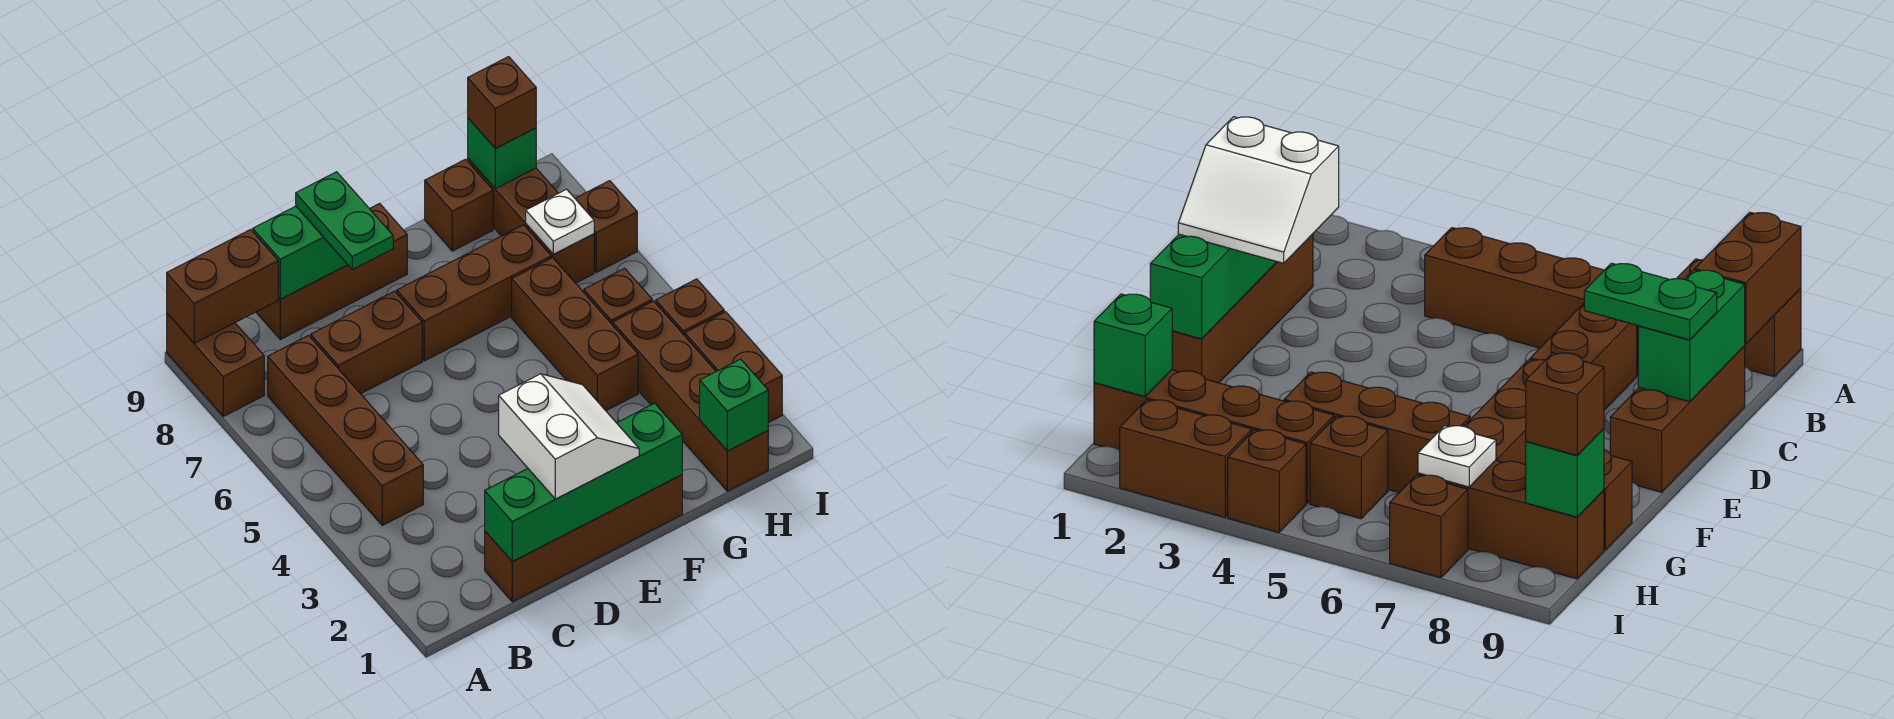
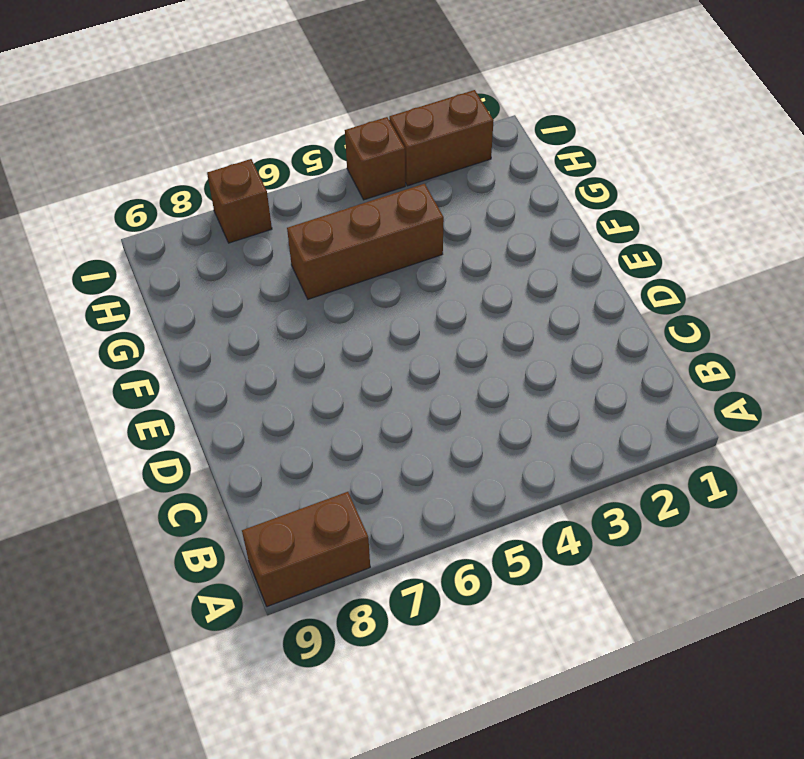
none -> brown 1x4 brick [268,335,423,525]
none -> brown 1x4 brick [485,475,682,602]
none -> brown 1x2 brick [311,291,422,394]

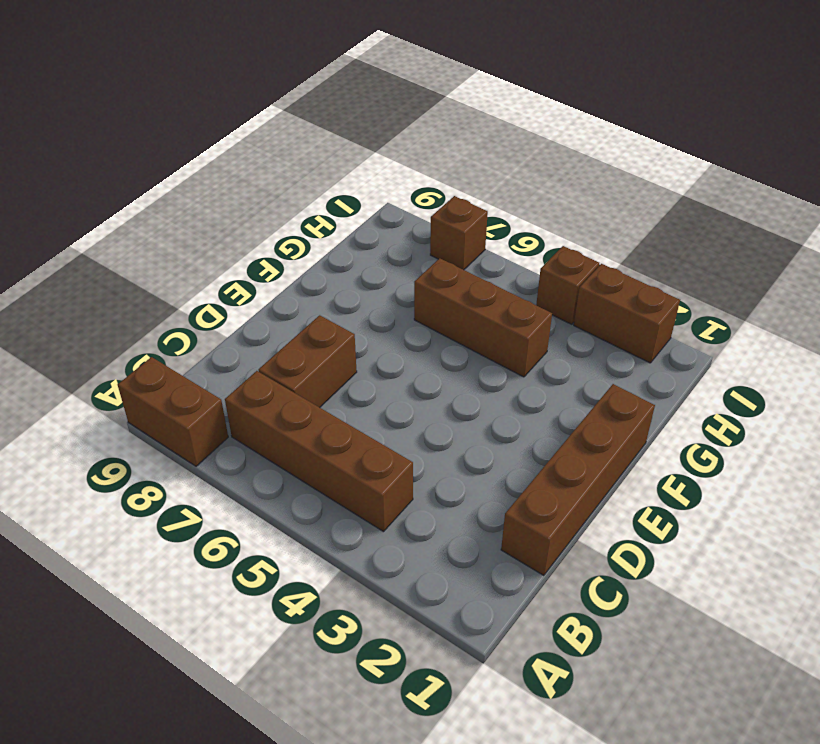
none -> brown 1x3 brick [256,204,407,339]
none -> brown 1x3 brick [397,225,551,361]
none -> brown 1x1 brick [425,159,493,251]

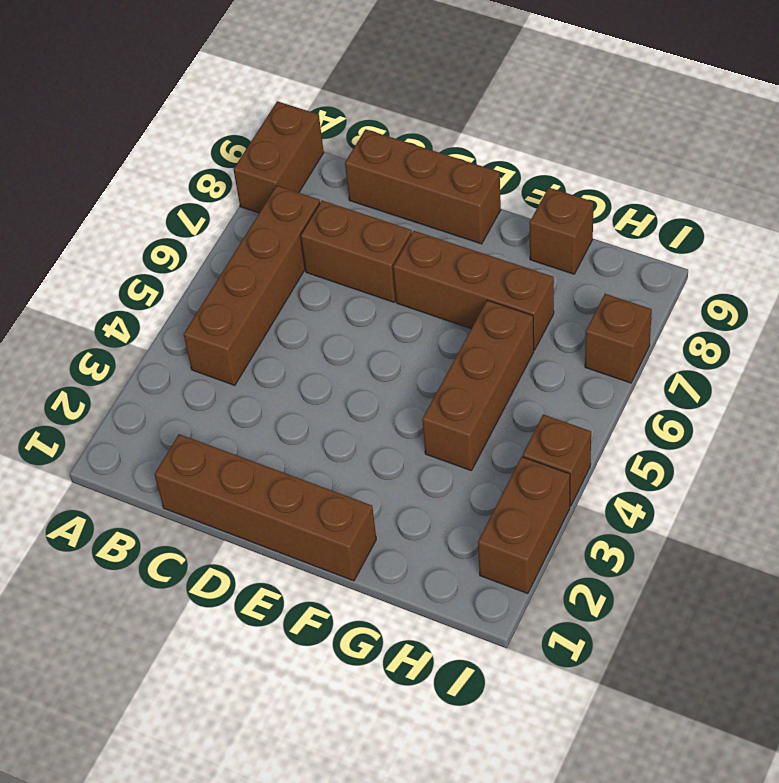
none -> brown 1x4 brick [613,301,768,491]
none -> brown 1x1 brick [584,268,652,325]
none -> brown 1x3 brick [468,159,594,283]

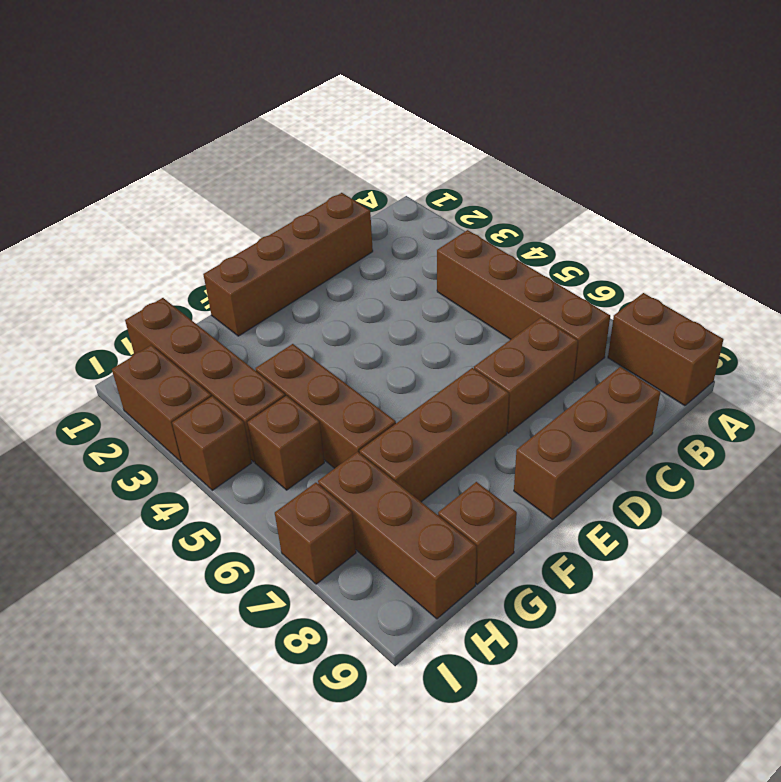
none -> brown 1x2 brick [167,230,278,343]
none -> green 1x4 brick [485,403,682,561]
none -> green 1x2 brick [253,206,348,299]

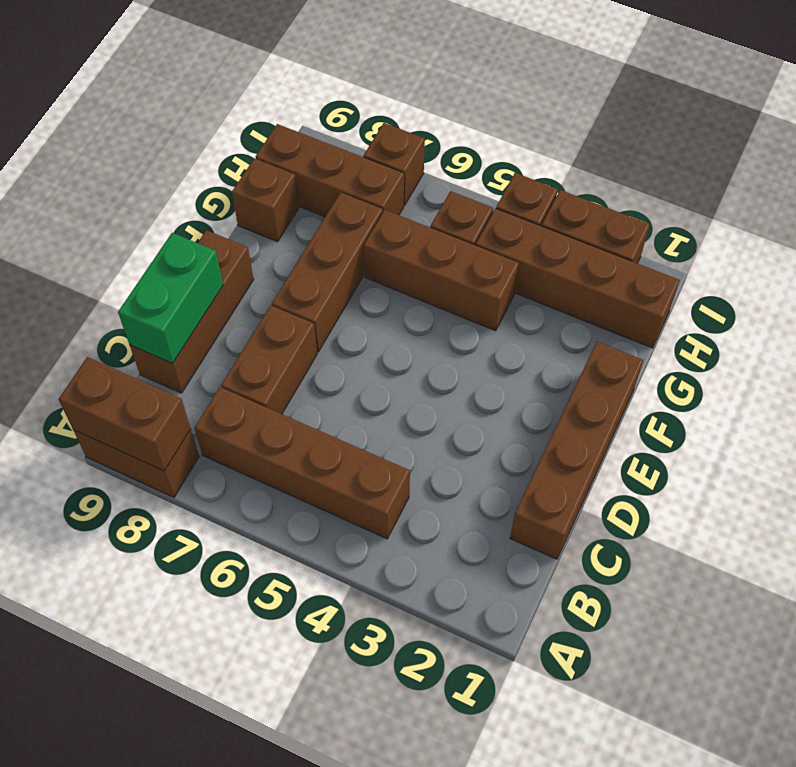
brown 1x2 brick [59,357,191,471] -> brown 1x2 brick turned to [167,230,278,343]
none -> green 1x4 brick [485,403,682,561]
none -> green 1x1 brick [700,359,768,451]
none -> white 1x1 plate [526,189,594,254]

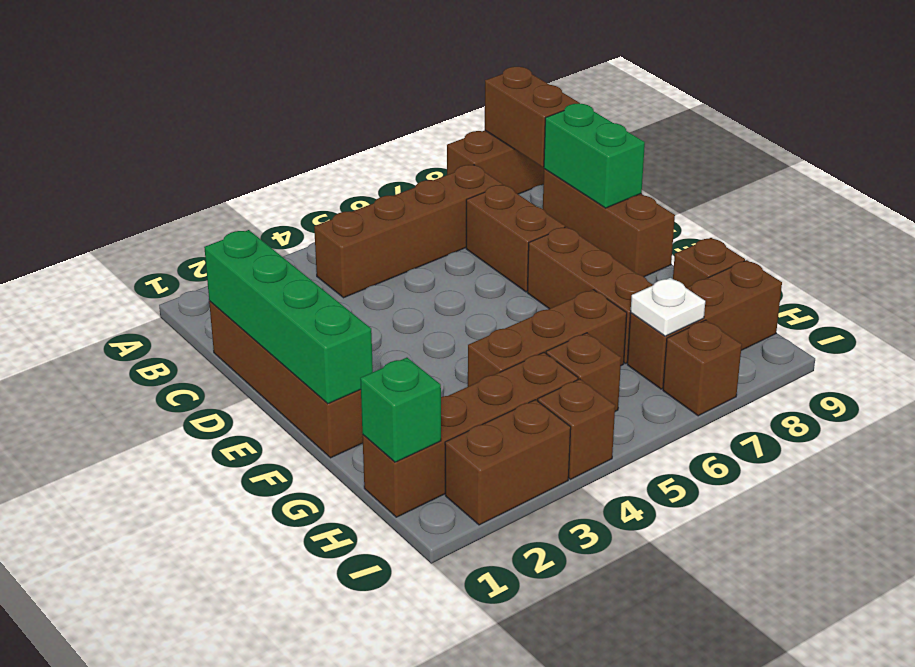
none -> green 1x1 brick [468,118,536,189]
none -> white 2x2 slope [499,374,639,499]
none -> green 1x2 plate [296,172,393,270]

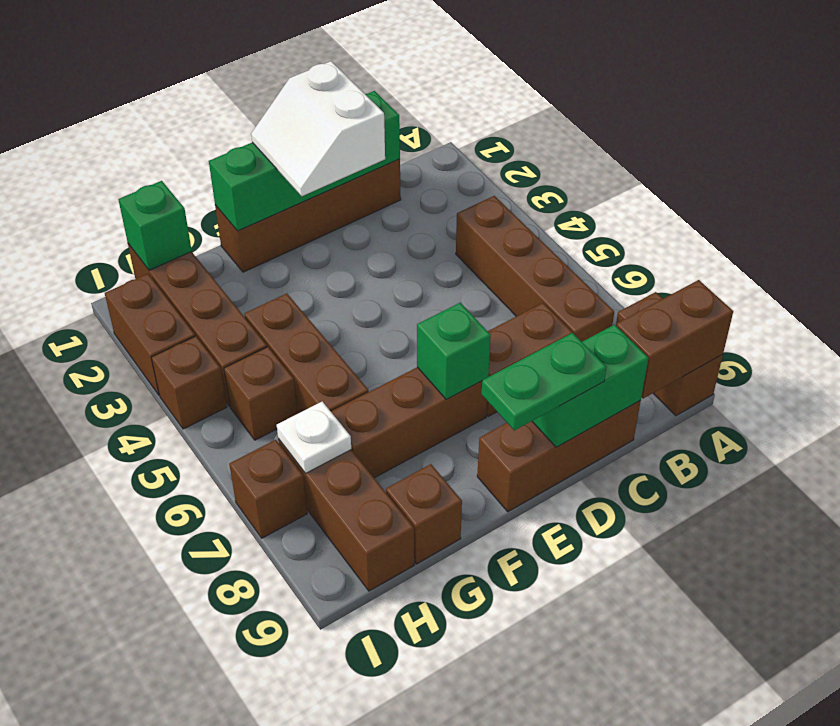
green 1x2 plate [482,333,607,430] -> green 1x2 plate turned to [296,172,393,270]
green 1x1 brick [417,303,491,399] -> green 1x1 brick moved to [468,118,536,189]
none -> brown 1x1 brick [468,57,536,149]

